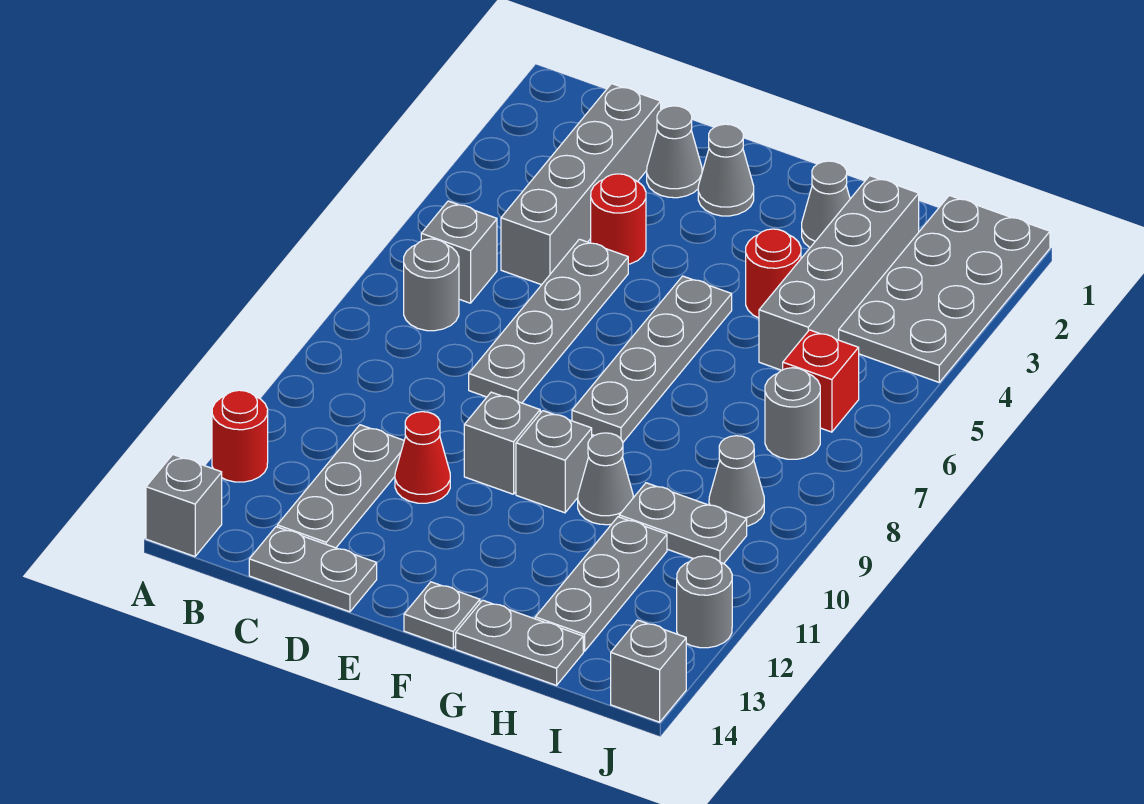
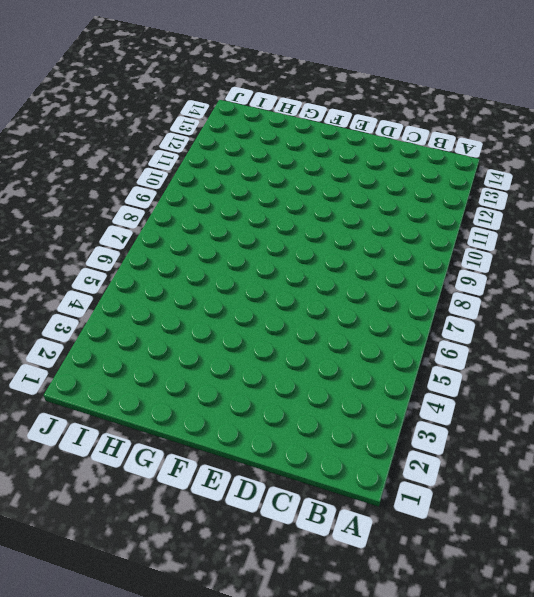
none -> red 1x1 round brick [212,390,268,482]
none -> grey 1x1 brick [146,455,222,557]
none -> grey 1x1 brick [421,201,497,303]

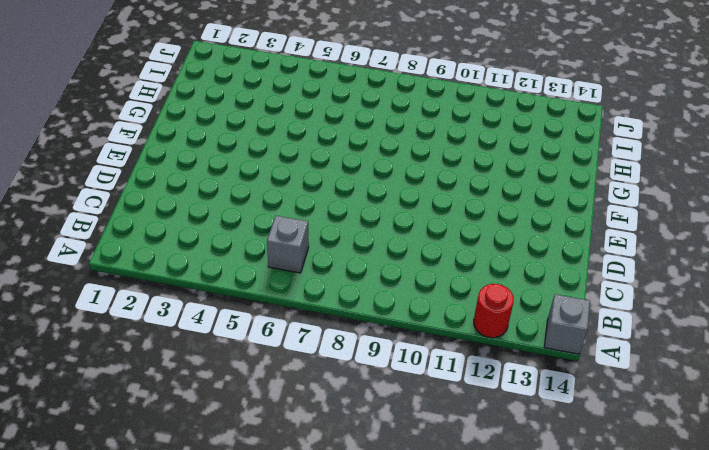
none -> grey 1x1 round brick [404,239,459,331]
none -> grey 1x4 brick [501,84,661,285]
none -> grey 1x3 plate [277,425,404,548]

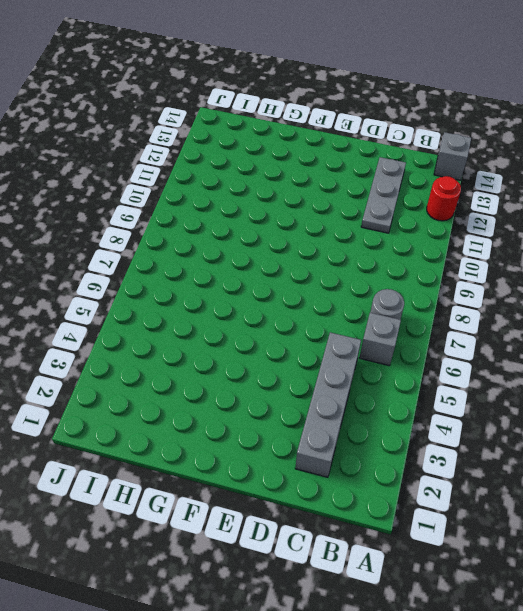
none -> grey 1x2 plate [249,527,377,612]
none -> grey 1x1 cone [647,106,702,198]
none -> red 1x1 round brick [591,174,646,264]

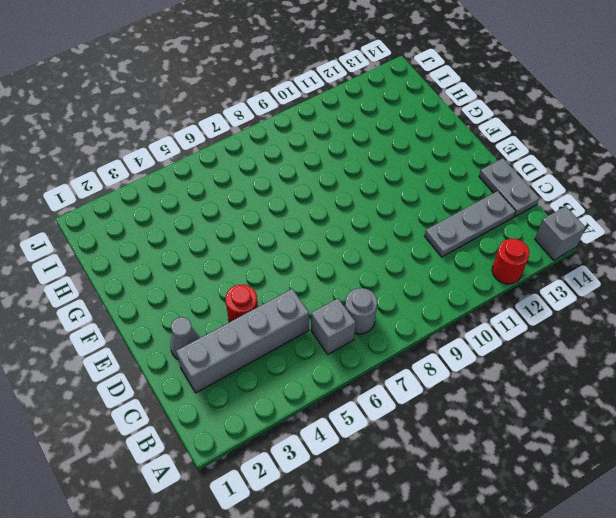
none -> grey 1x4 plate [469,239,628,403]
none -> red 1x1 cone [395,412,450,503]
none -> grey 1x1 cone [698,124,754,216]

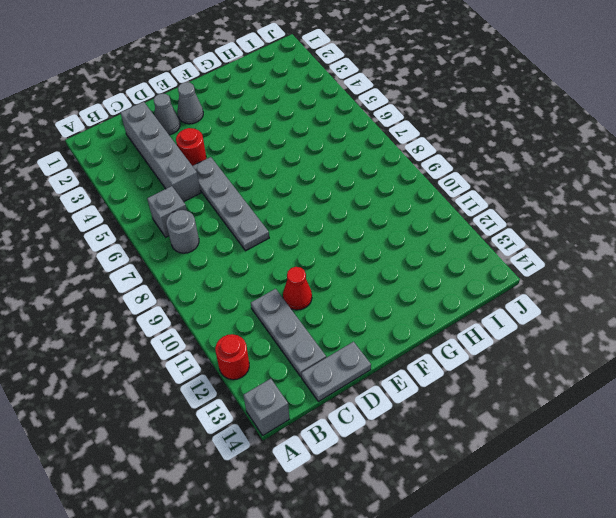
none -> grey 1x1 brick [464,392,540,494]
none -> grey 1x4 plate [572,276,732,442]
none -> grey 1x1 brick [516,411,592,513]

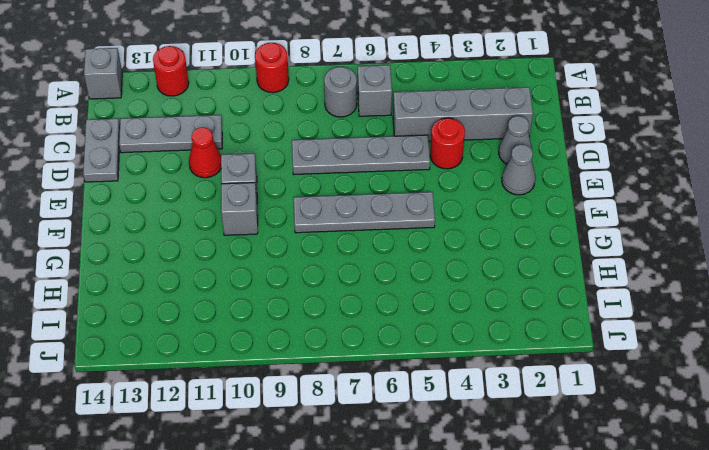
red 1x1 round brick [255,43,289,93] -> red 1x1 round brick moved to [746,229,801,318]
none -> grey 1x1 plate [404,582,480,648]
none -> grey 1x1 cone [802,161,850,247]
none -> grey 1x1 cone [578,433,633,525]

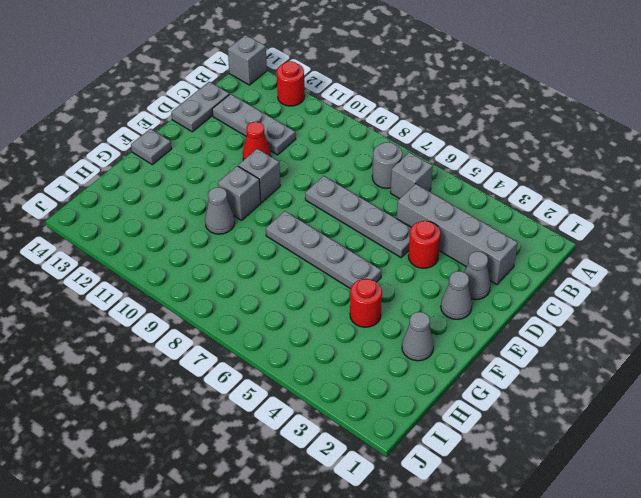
none -> grey 1x2 plate [456,600,583,685]
none -> grey 1x4 brick [759,176,919,370]
none -> grey 1x2 plate [619,483,747,564]

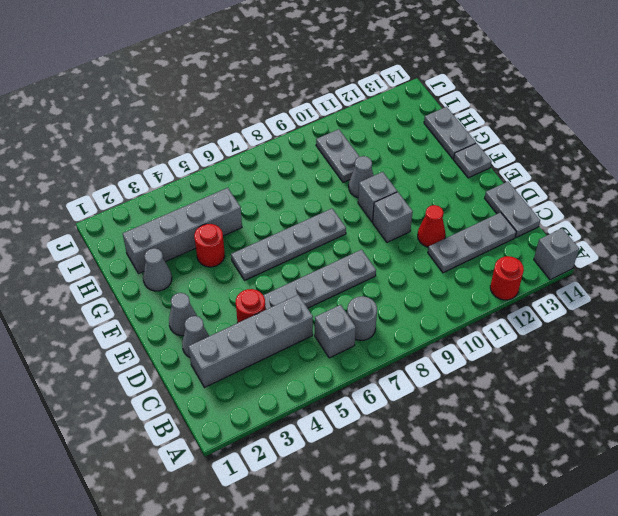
none -> grey 1x3 plate [535,517,667,651]
none -> grey 2x4 plate [839,195,1050,382]
none -> red 1x1 brick [783,330,859,432]

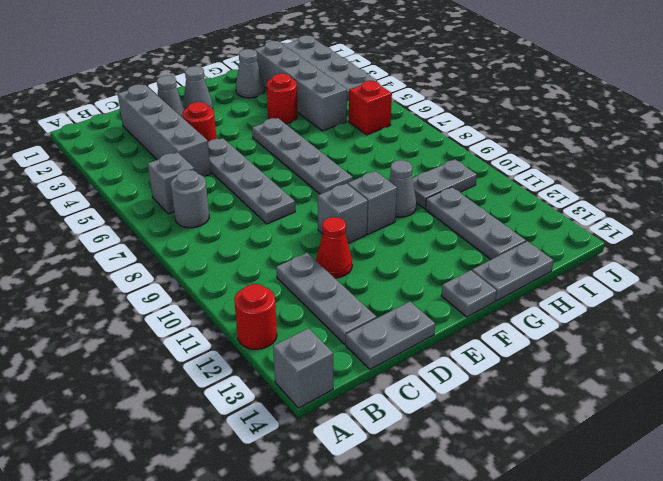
none -> grey 1x1 round brick [765,368,820,459]
none -> grey 1x1 cone [709,436,764,526]
none -> grey 1x1 round brick [677,556,732,648]

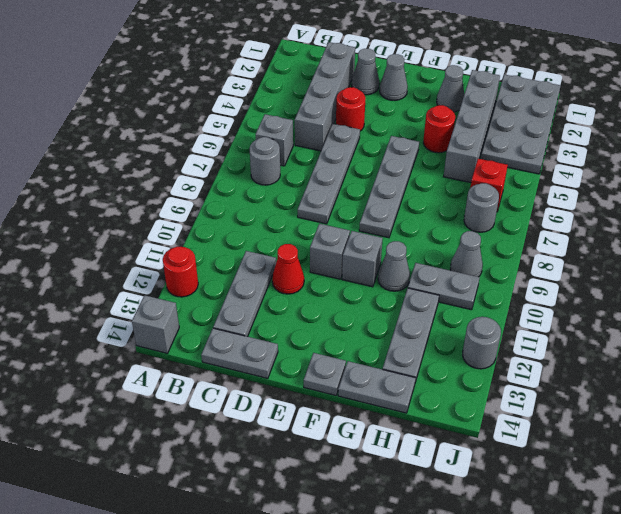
none -> grey 1x1 brick [611,620,686,722]

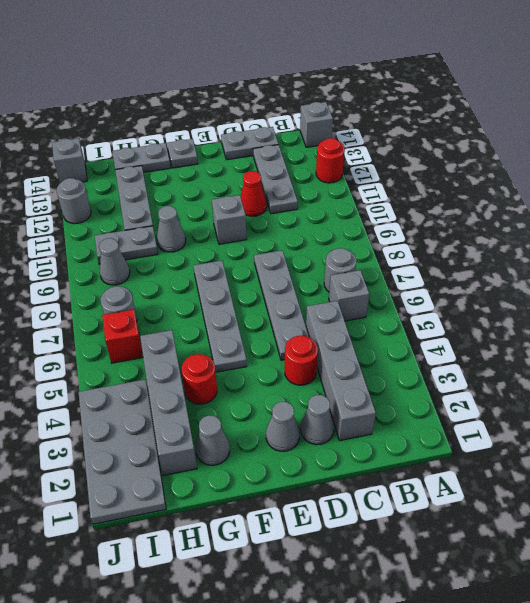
none -> grey 1x1 brick [516,411,592,513]

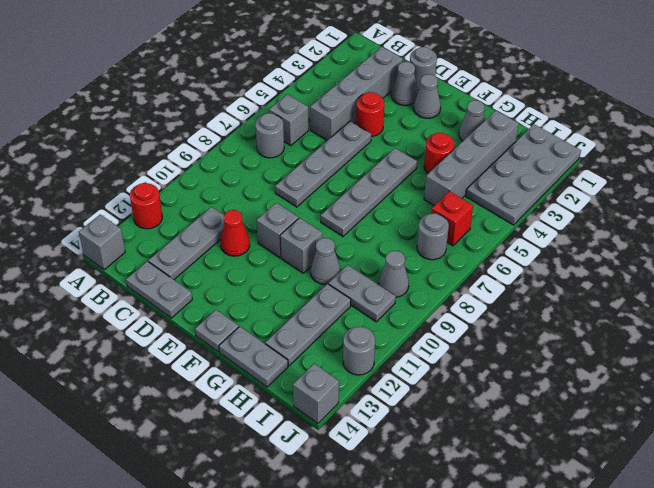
grey 1x1 round brick [410,47,437,90] -> none

